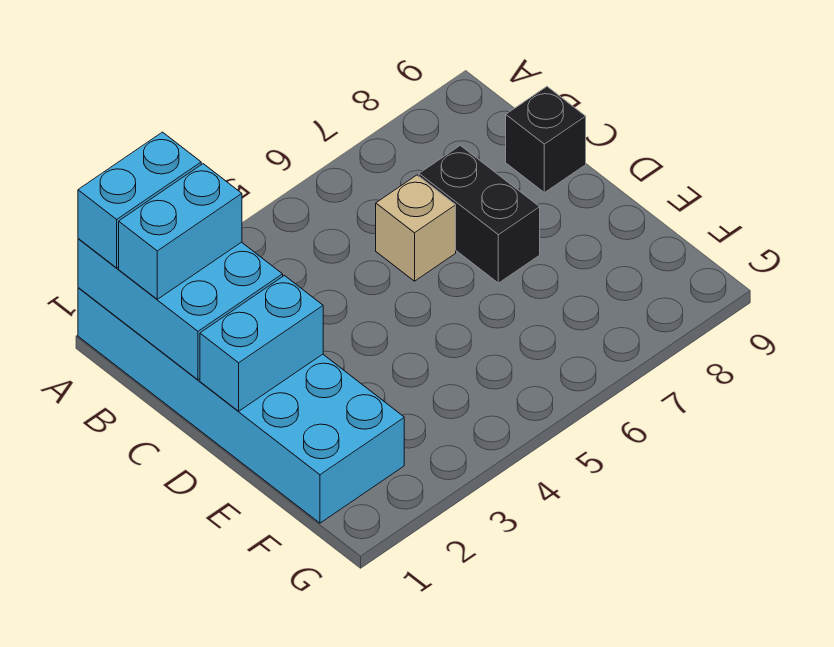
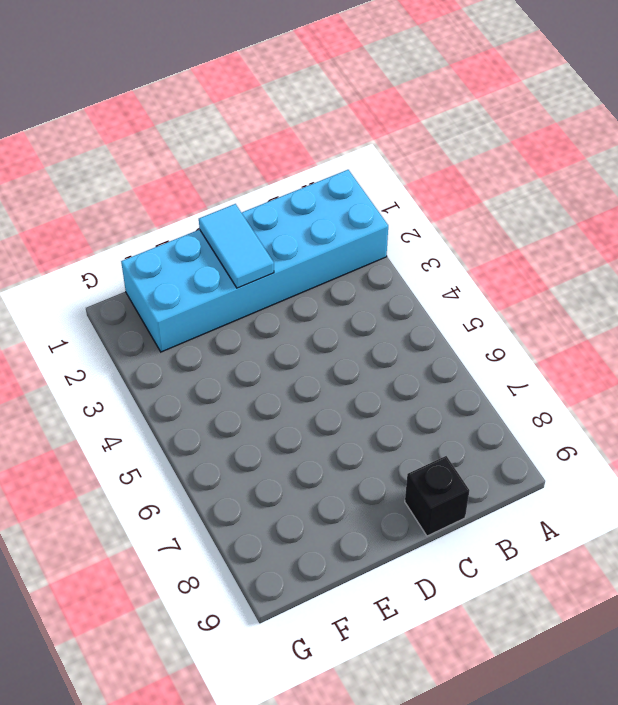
cyan 1x2 tile [199,204,274,288] -> cyan 1x2 brick [200,276,323,411]
none -> tan 1x1 brick [376,175,456,281]
none -> black 1x2 brick [419,145,540,283]

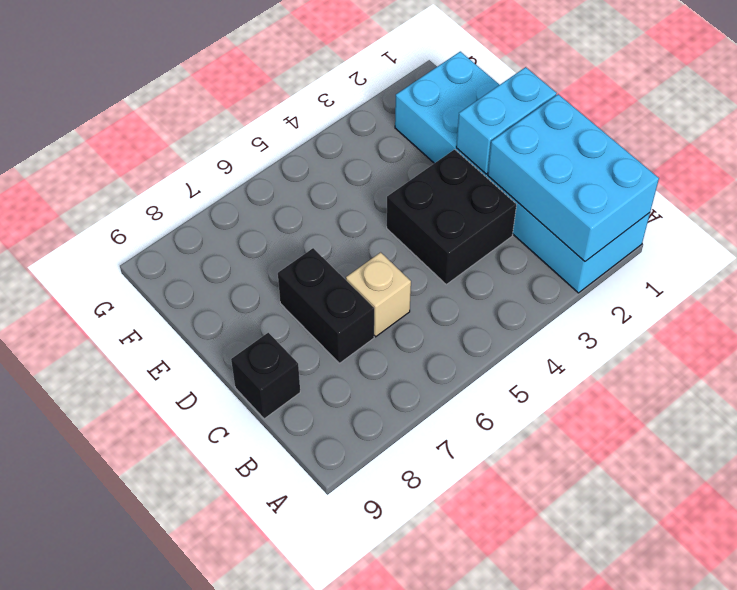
black 2x2 brick [387,149,517,285] -> none
none -> cyan 1x2 brick [78,132,201,268]
none -> cyan 1x2 brick [119,164,242,299]

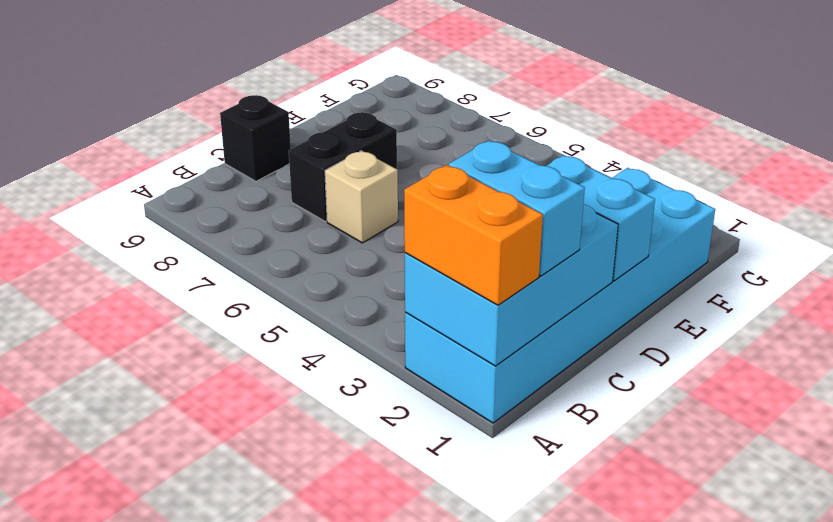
orange 1x2 brick [404,165,543,305] -> cyan 1x2 brick [78,132,201,268]

